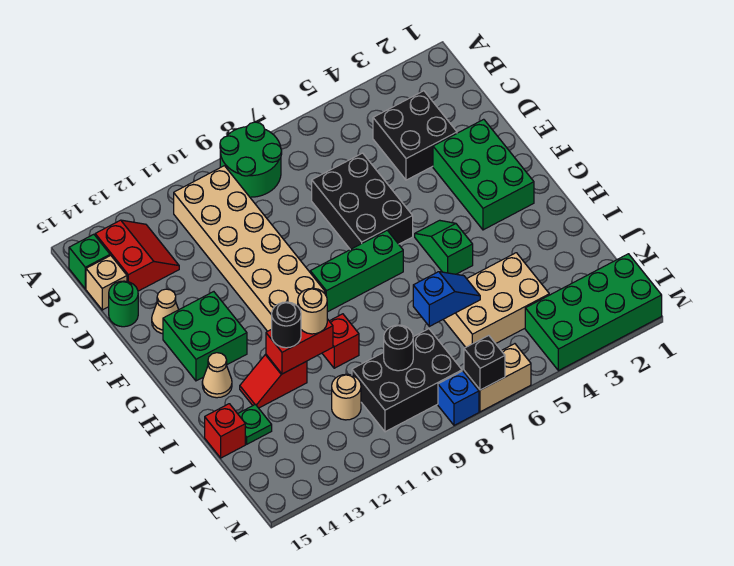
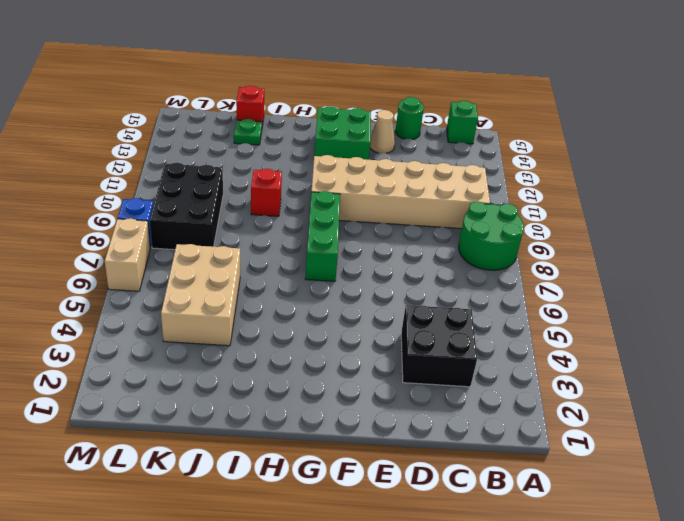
none -> red 2x2 slope [95,220,179,291]
none -> tan 1x1 brick [86,256,127,310]
none -> black 2x3 brick [312,153,413,250]
none -> green 2x3 brick [433,119,534,230]

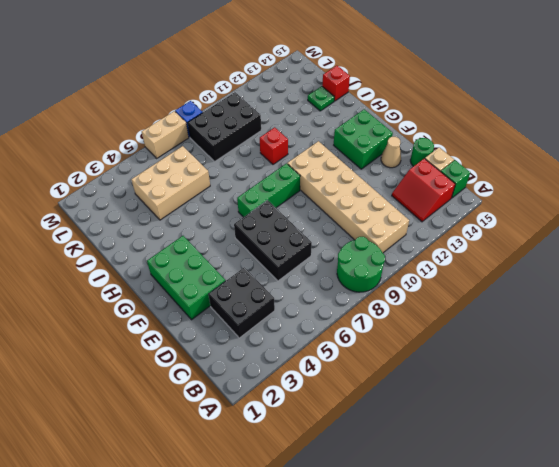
none -> green 1x2 slope [415,220,473,274]
none -> tan 1x1 cone [202,353,232,398]
none -> red 1x2 slope [240,355,307,408]
none -> tan 1x1 round brick [332,374,361,420]

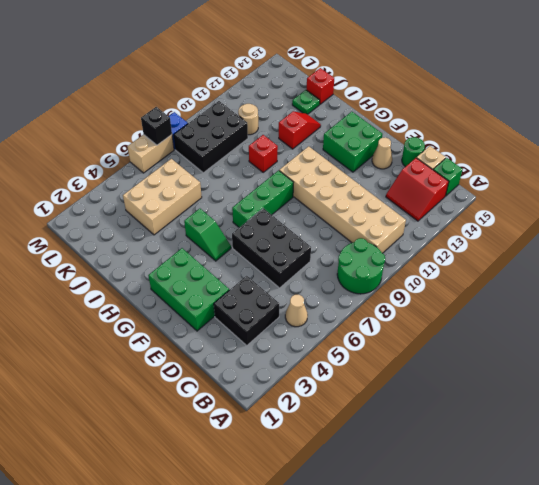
tan 1x1 cone [285,295,308,327] -> tan 1x1 cone moved to [202,353,232,398]
none -> green 2x4 brick [525,254,662,371]
none -> red 1x2 brick [266,319,333,374]
none -> blue 1x2 slope [413,272,480,326]
none -> black 1x1 round brick [384,325,413,371]

